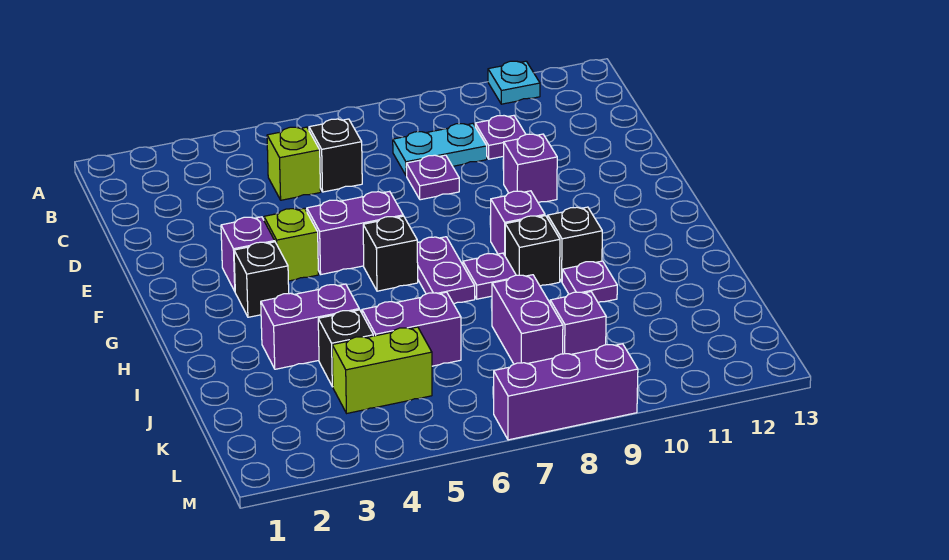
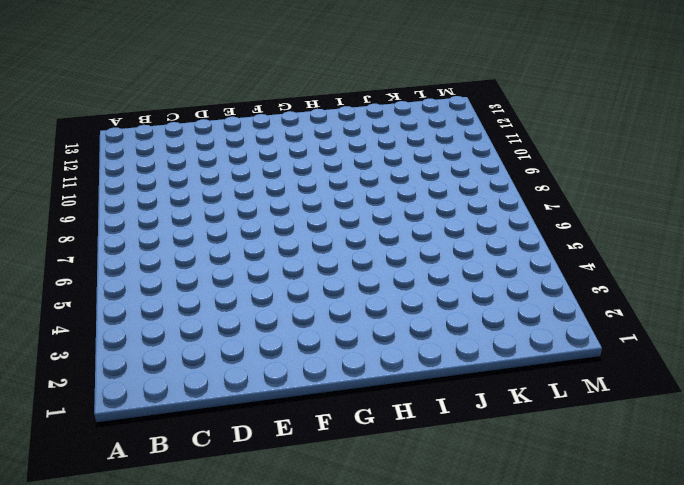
none -> cyan 1x1 plate [488,61,540,104]
none -> lime 1x1 brick [267,127,321,200]
none -> black 1x1 brick [309,119,362,192]

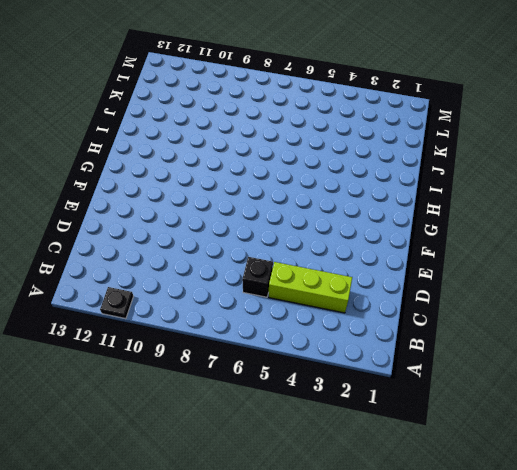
black 1x1 plate [100,287,133,319] -> cyan 1x1 plate [488,61,540,104]
lime 1x3 brick [269,262,352,313] -> lime 1x1 brick [267,127,321,200]
none -> cyan 1x2 plate [393,124,487,176]
none -> purple 1x1 plate [475,116,526,159]
none -> purple 1x1 plate [406,155,459,200]

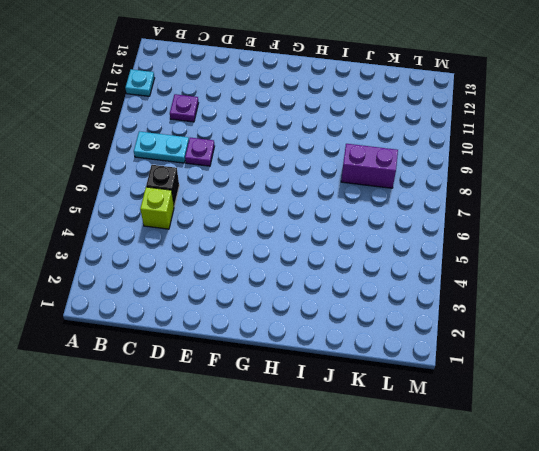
cyan 1x2 plate [134,131,189,163] -> cyan 1x2 plate turned to [393,124,487,176]
none -> purple 1x1 brick [504,134,557,203]
none -> purple 1x1 brick [221,217,275,291]
none -> lime 1x1 brick [264,208,318,281]

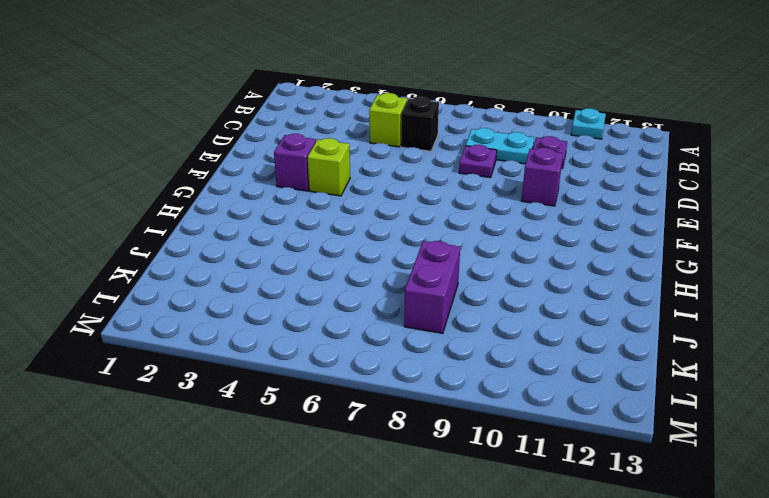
none -> purple 1x2 brick [307,191,403,274]
none -> black 1x1 brick [234,242,289,317]
none -> black 1x1 brick [363,216,418,291]

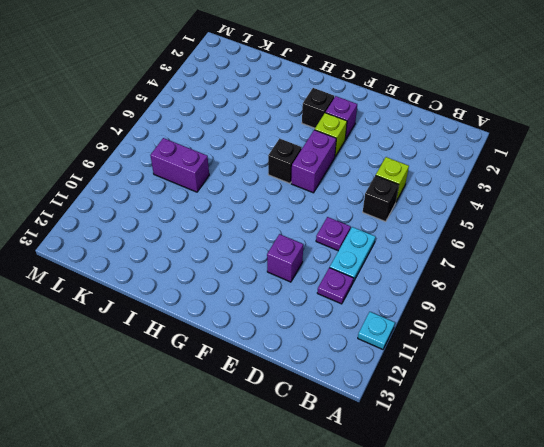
none -> purple 1x2 plate [417,237,475,304]
none -> purple 1x1 brick [491,191,545,255]
none -> purple 1x1 plate [463,253,516,299]

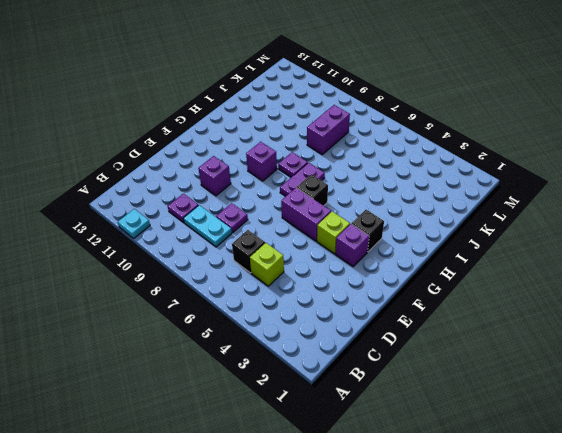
none -> black 1x1 brick [505,216,560,286]
none -> black 1x1 brick [548,207,602,282]
none -> purple 1x2 brick [261,284,359,369]

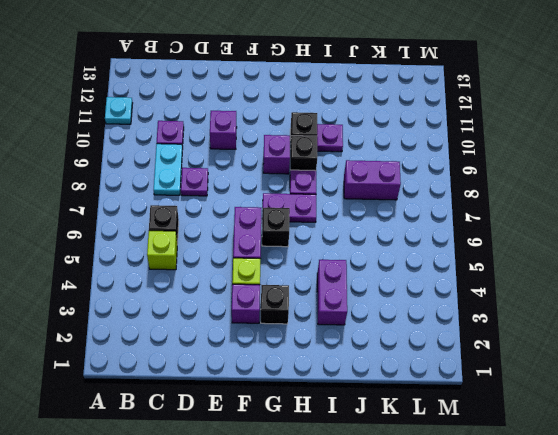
none -> black 1x1 brick [318,310,373,387]
none -> purple 1x2 brick [362,292,461,366]
none -> lime 1x2 brick [332,327,432,413]

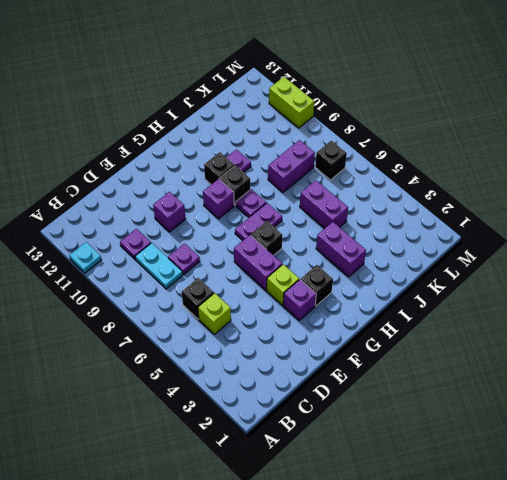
black 1x1 brick [315,140,347,180] -> black 1x1 brick moved to [318,310,373,387]
lime 1x2 brick [269,77,314,128] -> lime 1x2 brick moved to [332,327,432,413]
none -> purple 1x1 brick [550,292,606,354]
none -> purple 1x3 brick [494,344,638,440]

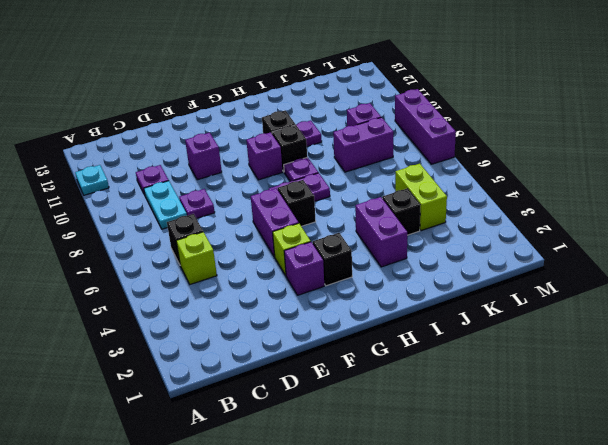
none -> purple 1x2 brick [362,292,461,366]

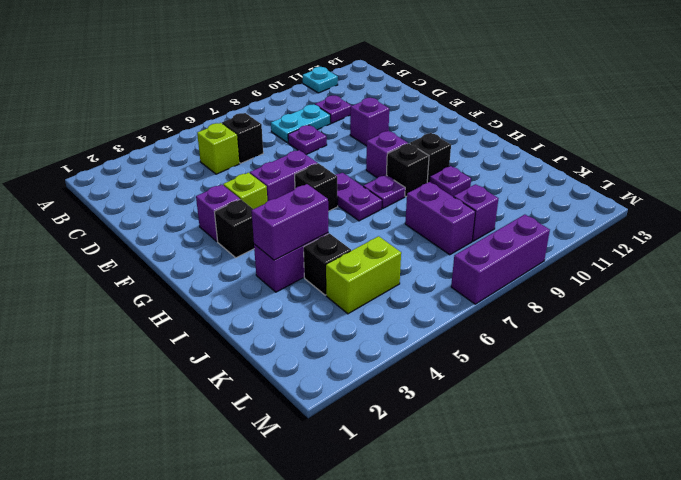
purple 1x2 brick [252,184,328,260] -> purple 1x2 brick moved to [362,292,461,366]

